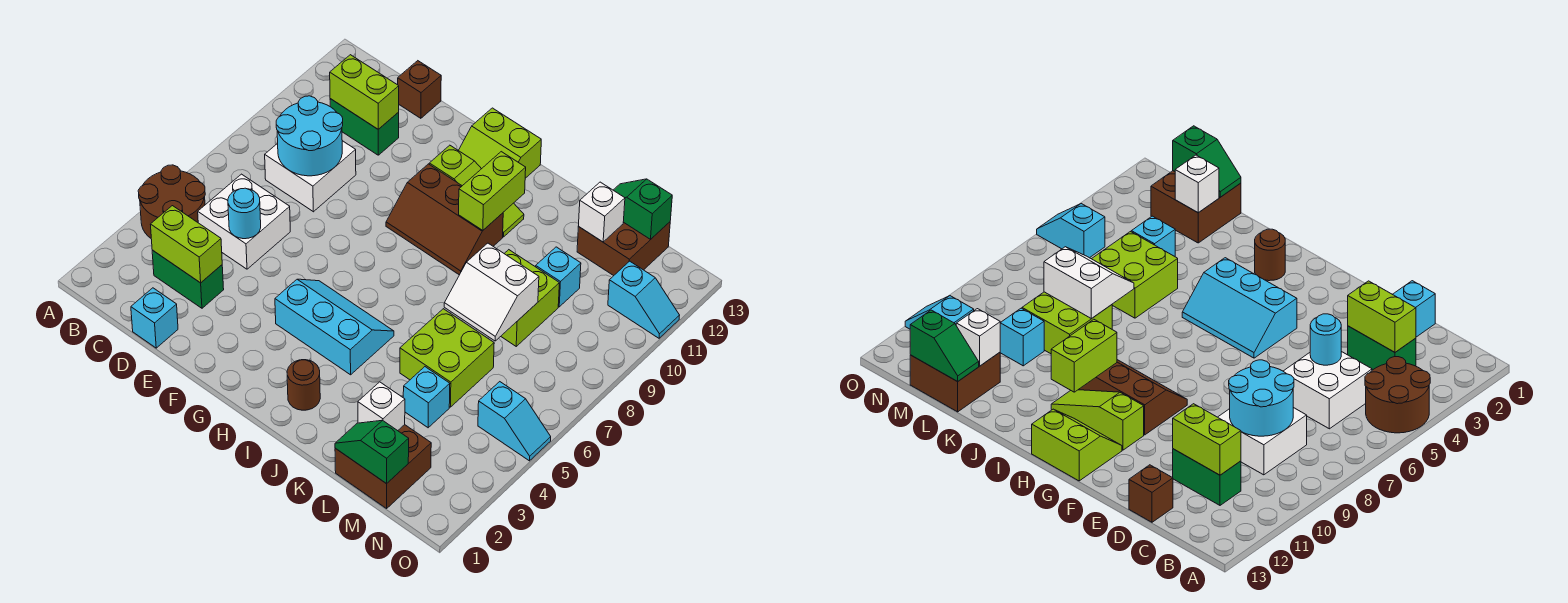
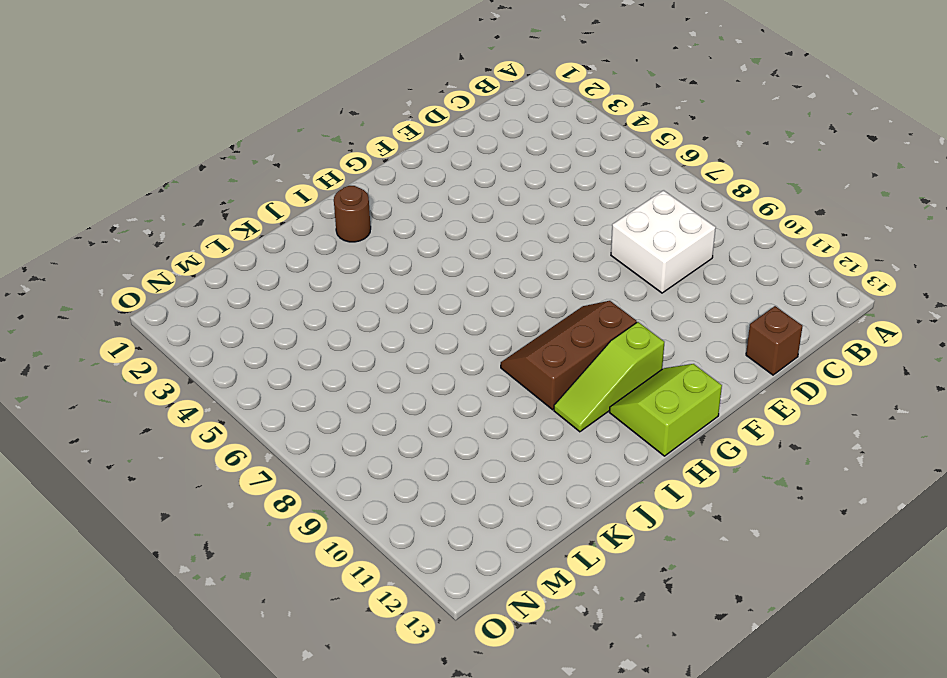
none -> brown 2x2 round brick [138,165,205,238]
none -> green 1x2 brick [152,250,224,308]
none -> white 2x2 brick [198,174,290,269]
none -> green 1x2 brick [330,99,399,155]

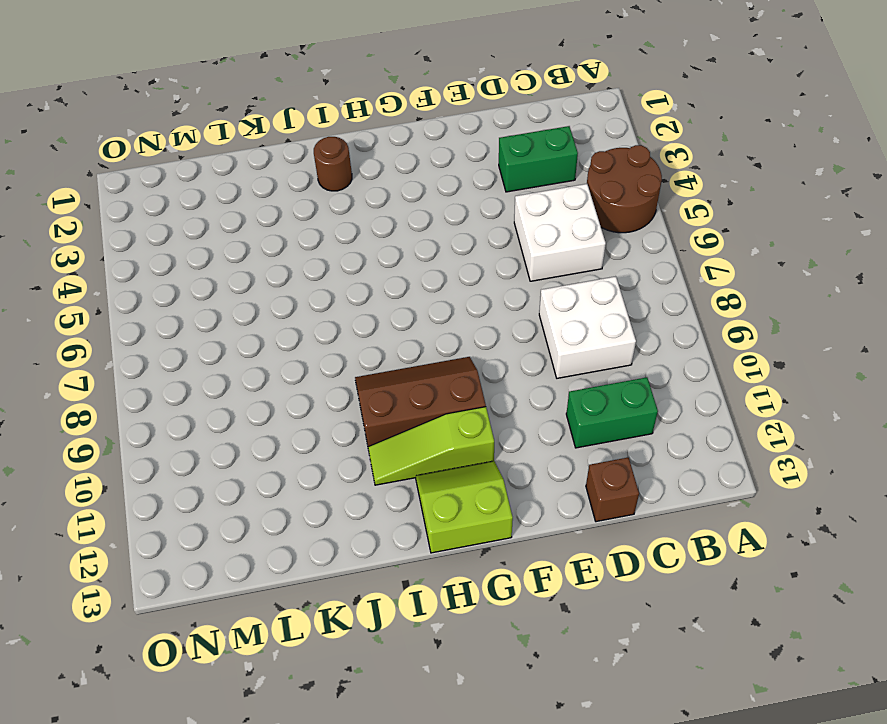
none -> cyan 1x1 brick [131,288,178,348]
none -> cyan 2x3 slope [275,279,394,375]
none -> lime 2x2 brick [400,309,494,407]
none -> lime 2x2 brick [501,250,559,346]

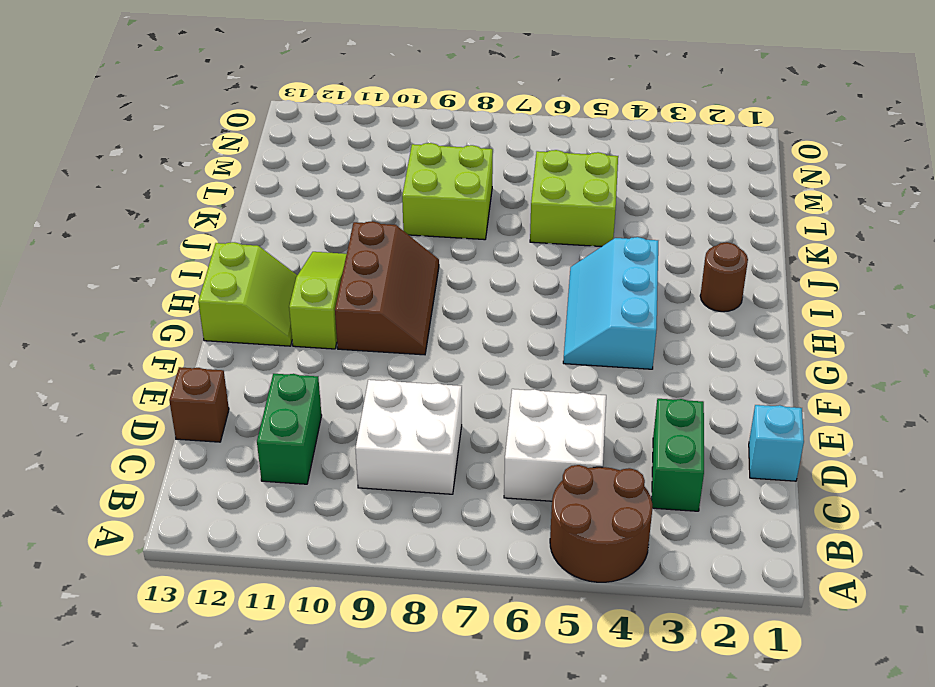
none -> brown 2x2 brick [335,425,431,508]
none -> cyan 1x1 brick [403,367,450,428]
none -> cyan 1x1 brick [536,247,581,307]
none -> brown 2x2 brick [577,222,670,276]

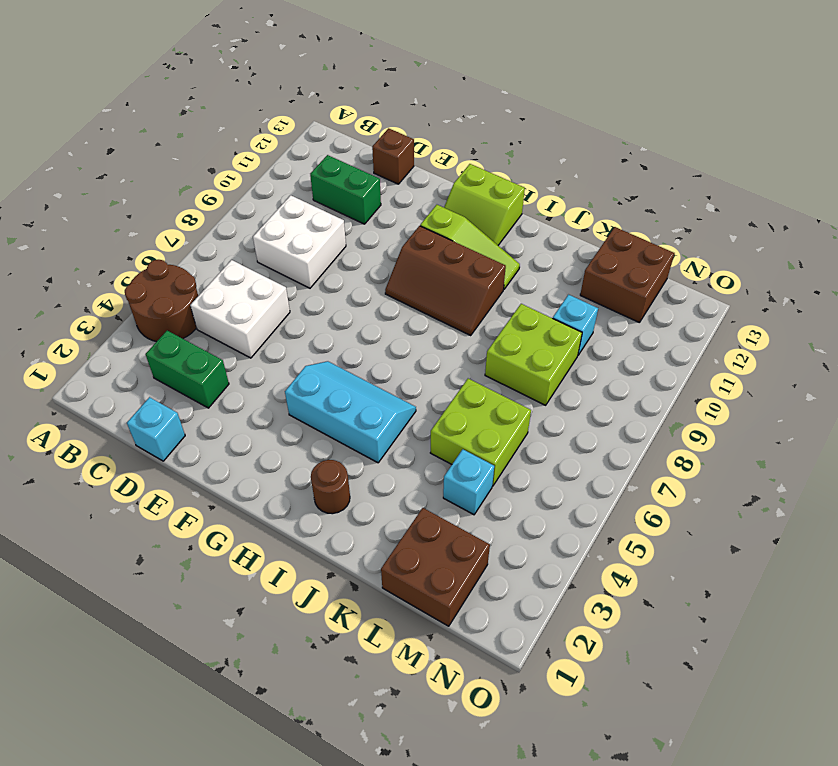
none -> cyan 1x2 slope [478,382,551,461]
none -> cyan 1x2 slope [608,261,680,338]
none -> lime 1x2 brick [150,206,222,283]
none -> cyan 2x2 round brick [276,96,343,176]

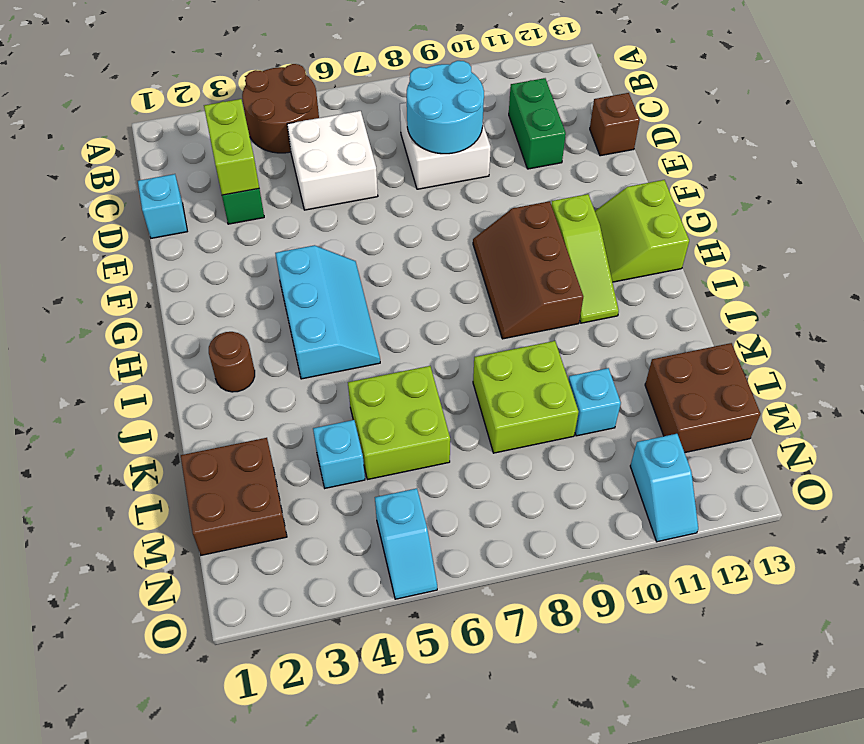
none -> lime 1x2 brick [330,55,399,129]
none -> cyan 1x1 round brick [228,188,261,239]
none -> lime 1x2 brick [459,152,526,230]
none -> white 2x2 slope [444,243,539,341]

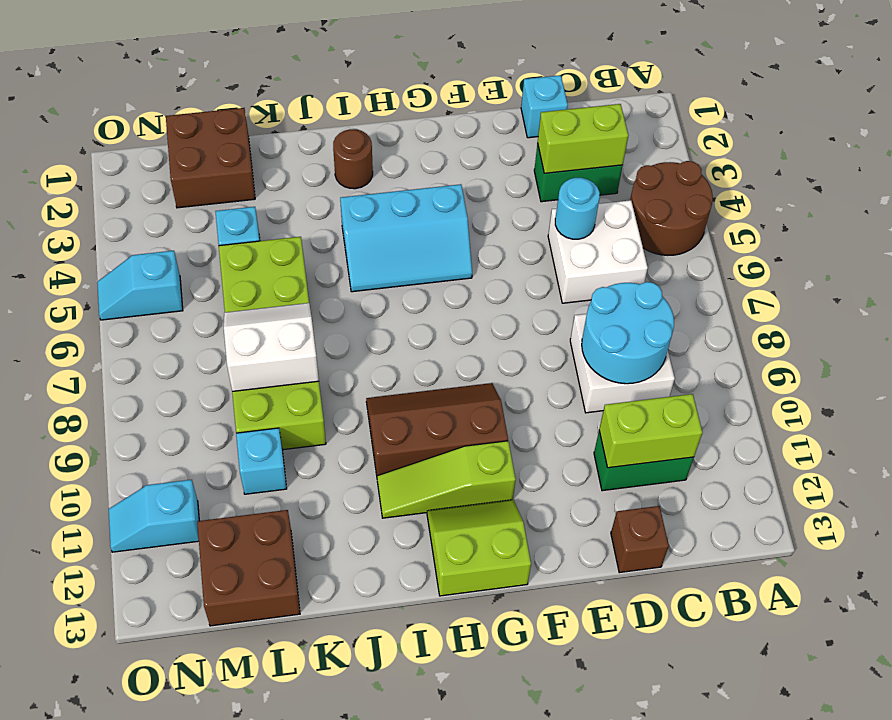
none -> lime 1x2 brick [459,152,526,230]
none -> green 1x2 slope [335,420,409,484]
none -> white 1x1 brick [358,382,405,431]
none -> white 1x1 brick [579,182,625,242]

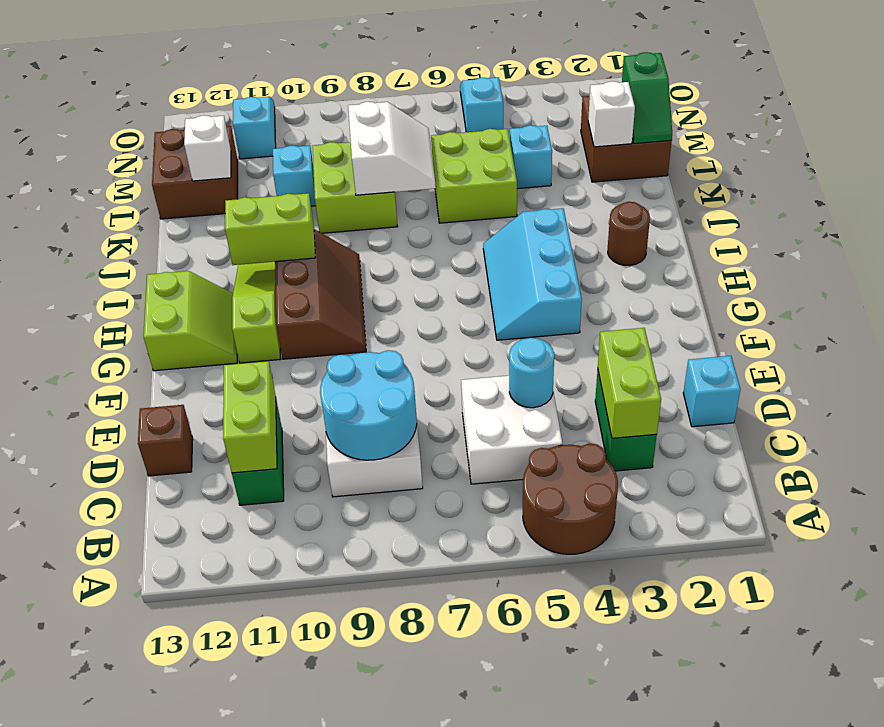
none -> green 1x2 slope [614,179,672,240]

